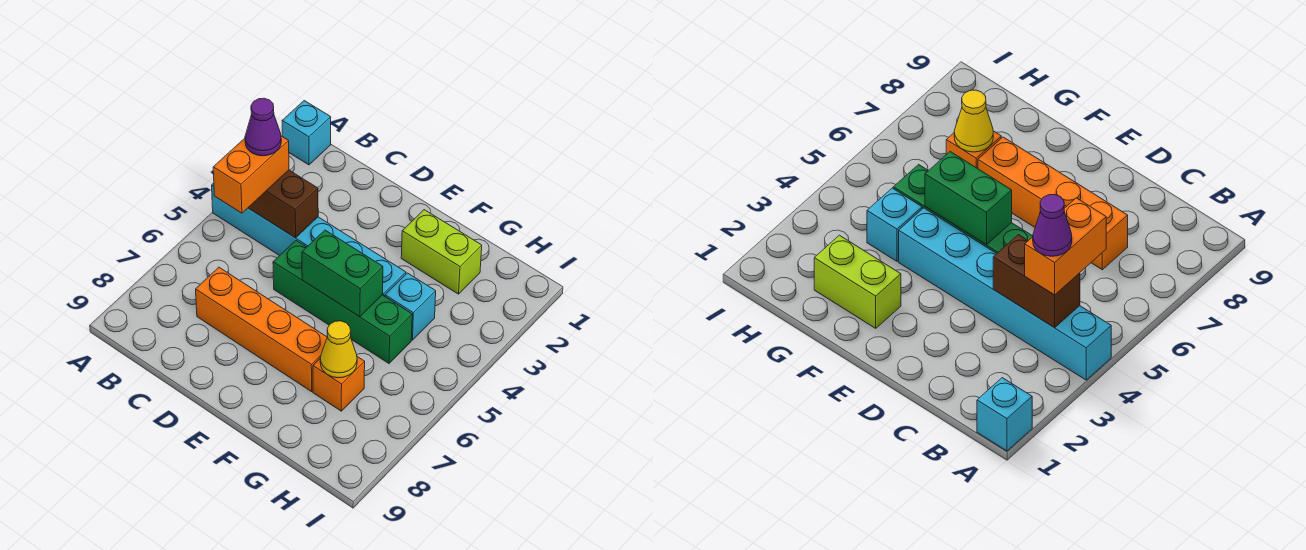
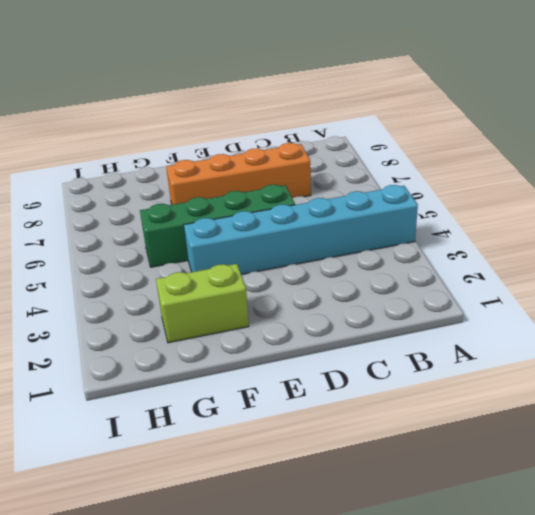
none -> cyan 1x1 brick [282,101,331,165]
none -> cyan 1x1 brick [385,273,436,340]
none -> orange 1x1 brick [313,357,365,411]

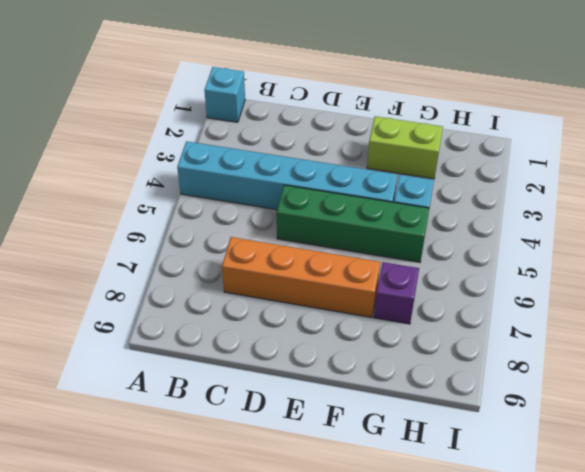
purple 1x1 brick [374,262,419,324] -> orange 1x1 brick [313,357,365,411]
none -> brown 1x2 brick [248,170,318,238]
none -> green 1x2 brick [302,230,383,317]
none -> yellow 1x1 cone [320,321,357,378]

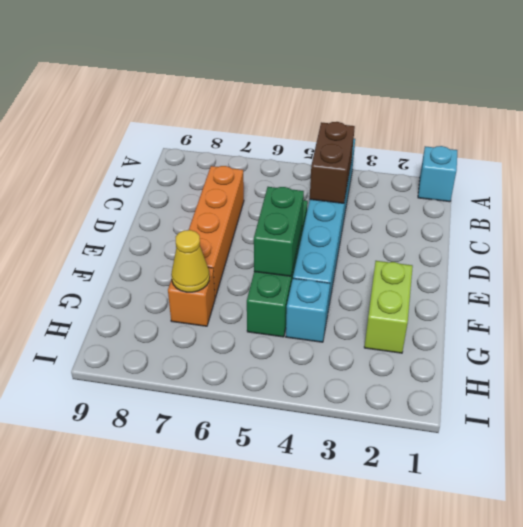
none -> orange 1x2 brick [213,136,289,213]
none -> purple 1x1 cone [245,98,281,156]

